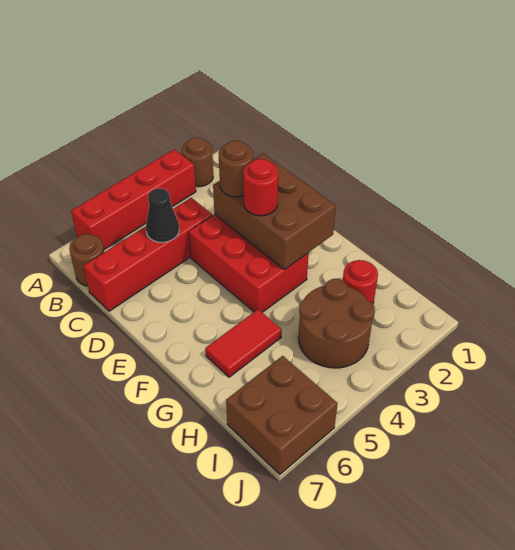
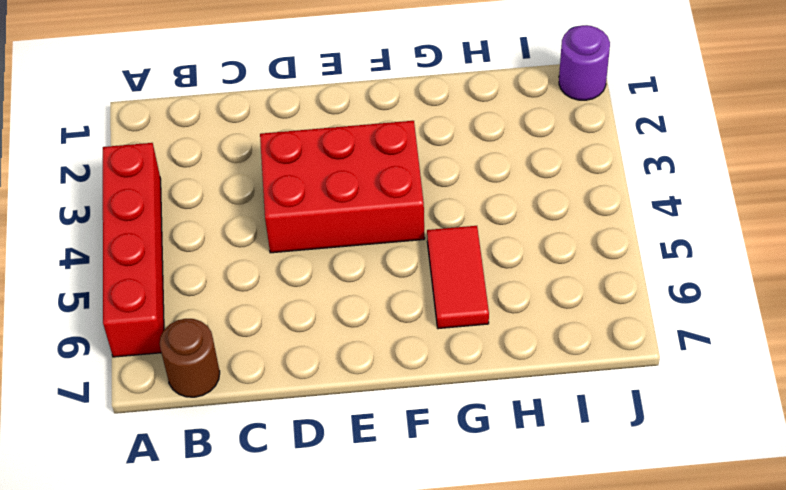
purple 1x1 round brick [559,25,610,100] -> none
none -> brown 1x1 round brick [182,138,213,187]
none -> red 1x4 brick [83,198,212,311]
none -> red 1x1 round brick [342,260,378,304]

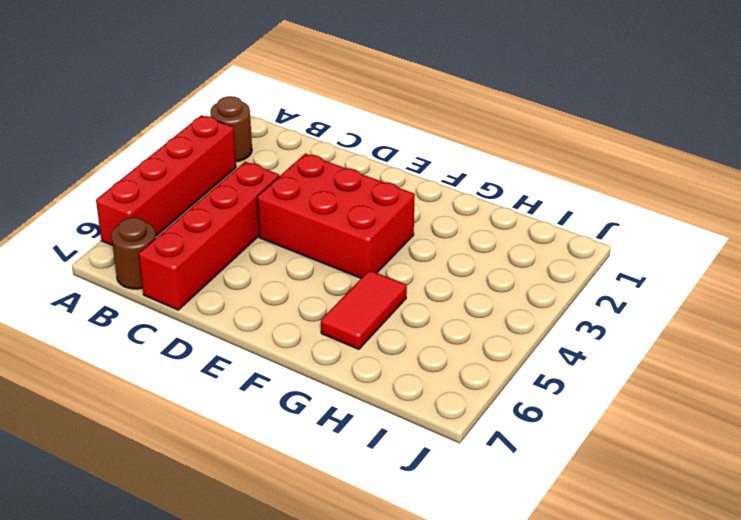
none -> red 1x1 round brick [342,260,378,304]
none -> brown 2x2 round brick [298,279,375,368]
none -> brown 2x2 brick [226,356,338,474]

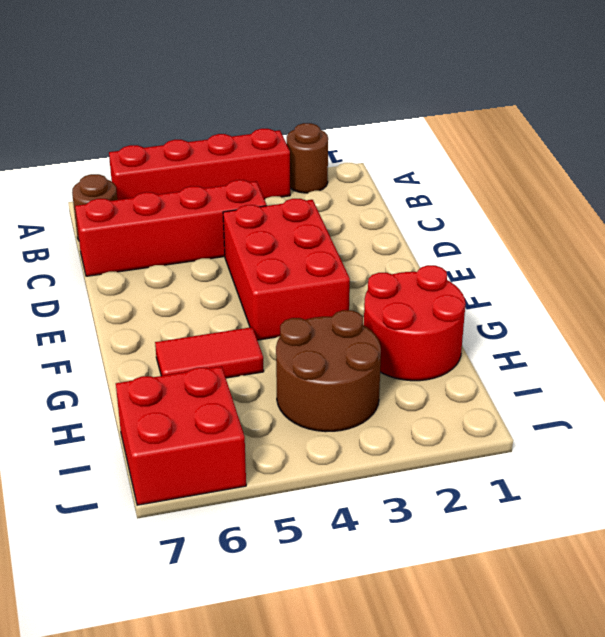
red 2x2 round brick [364,265,466,381] -> red 1x1 round brick [342,260,378,304]
red 2x2 brick [116,366,246,505] -> brown 2x2 brick [226,356,338,474]
none -> black 1x1 cone [146,188,179,242]
none -> brown 2x3 brick [213,153,336,270]
none -> brown 1x1 round brick [219,141,253,197]

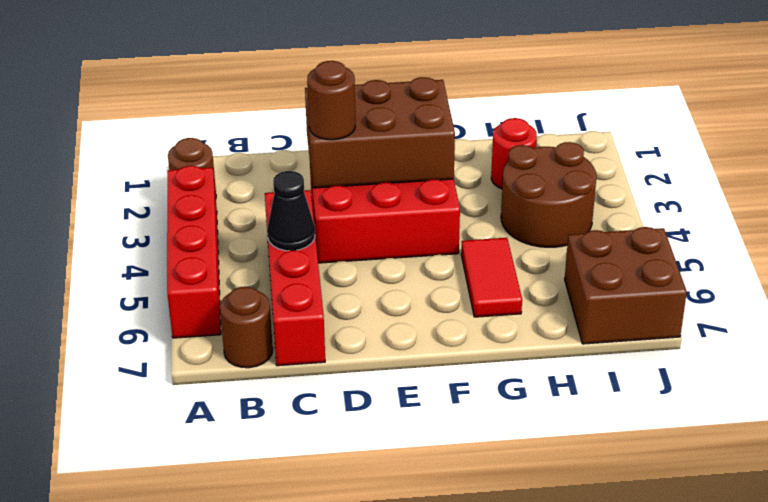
none -> red 1x1 round brick [243,159,278,216]

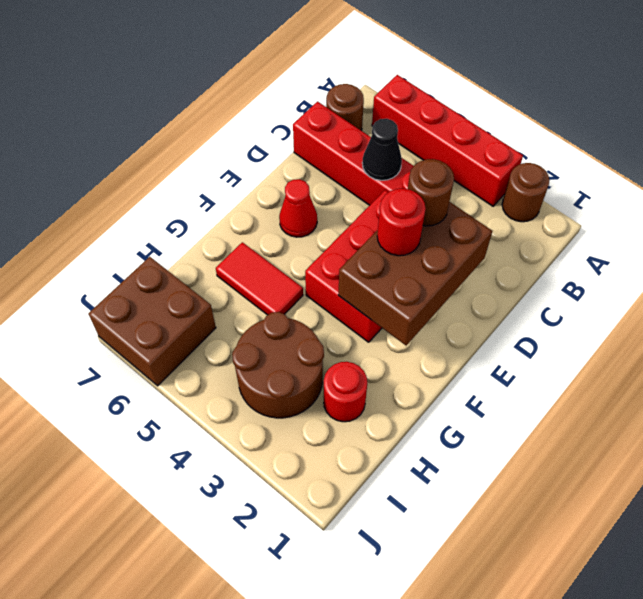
red 1x1 cone [279,179,317,237] -> none

